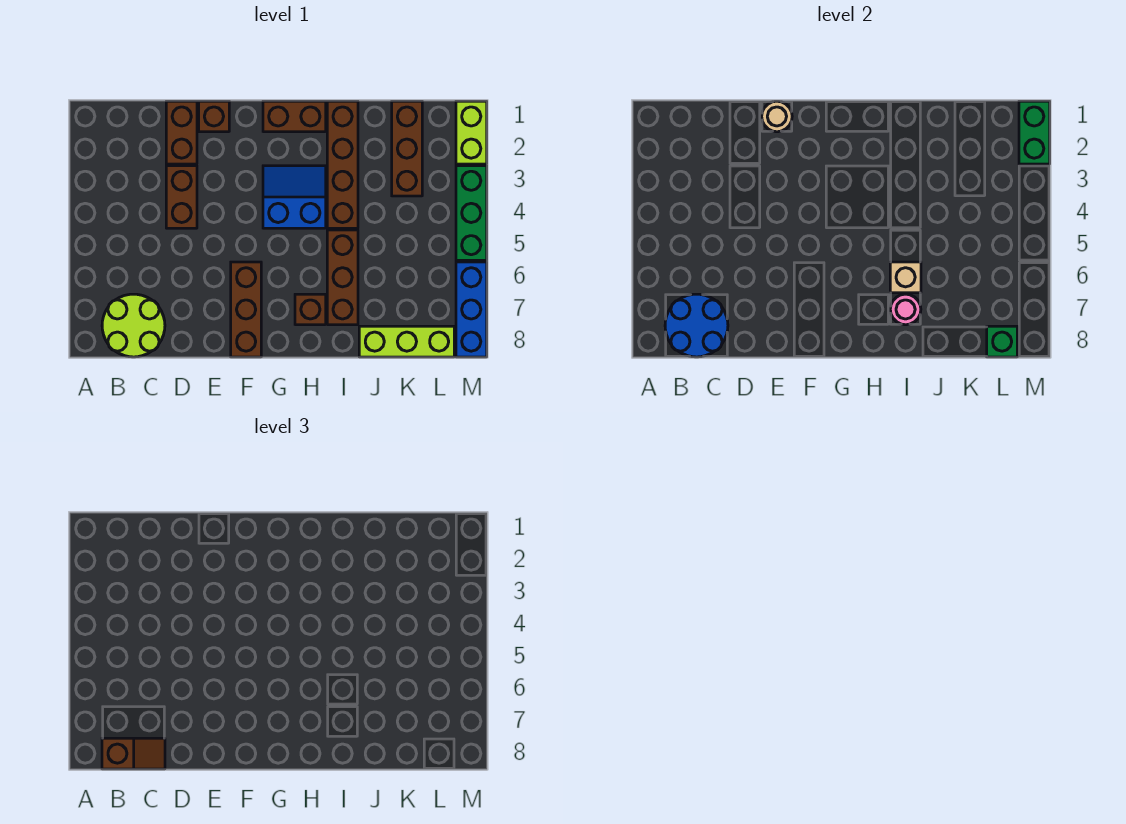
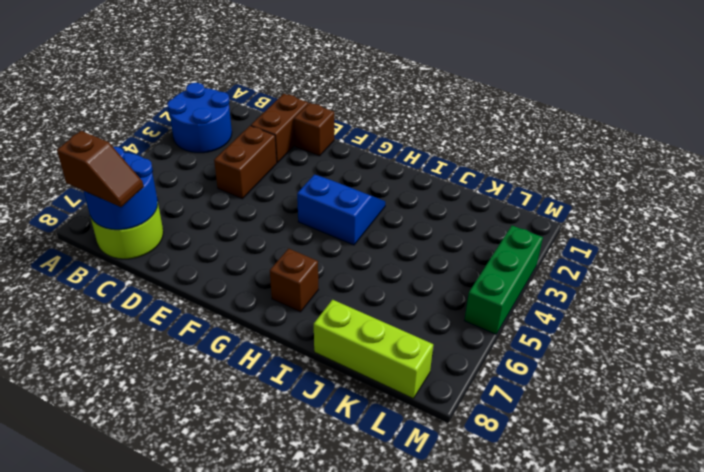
blue 2x2 round brick [167,83,232,153] -> none
none -> brown 1x3 brick [231,262,261,357]
none -> brown 1x2 brick [263,101,326,132]
none -> brown 1x4 brick [327,101,358,228]

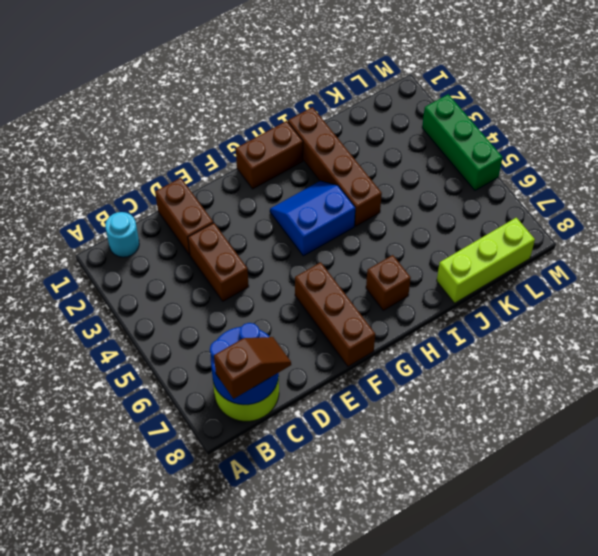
cyan 1x1 round brick [105,212,139,257] -> none
none -> brown 1x1 brick [199,101,229,132]
none -> brown 1x3 brick [327,230,358,325]
none -> brown 1x3 brick [392,101,422,196]

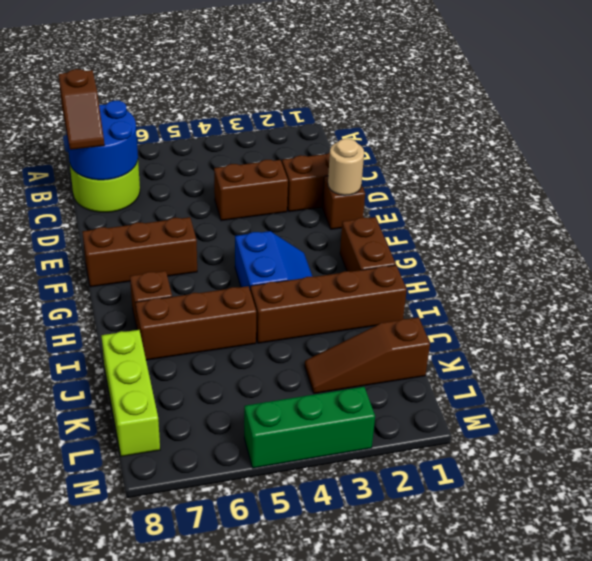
brown 1x3 slope [305,317,430,394] -> brown 1x3 brick [392,101,422,196]
none -> lime 1x2 brick [456,101,487,164]
none -> blue 1x3 brick [456,262,487,357]
none -> tan 1x1 brick [890,262,921,293]

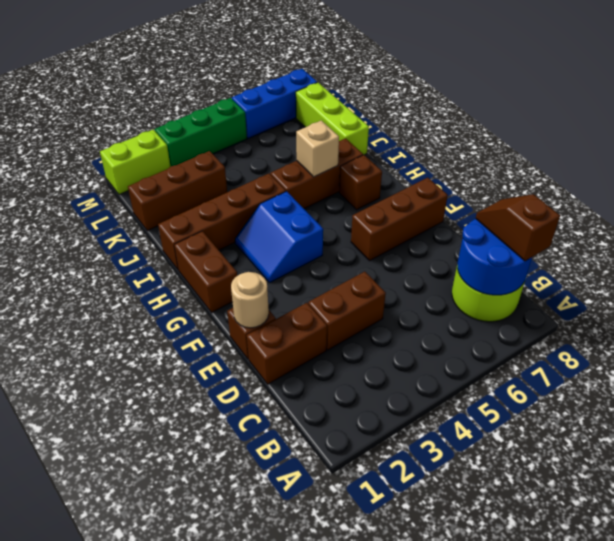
none -> pink 1x1 round brick [890,294,921,325]
none -> green 1x1 brick [987,326,1017,357]
none -> green 1x2 brick [1019,101,1050,164]

